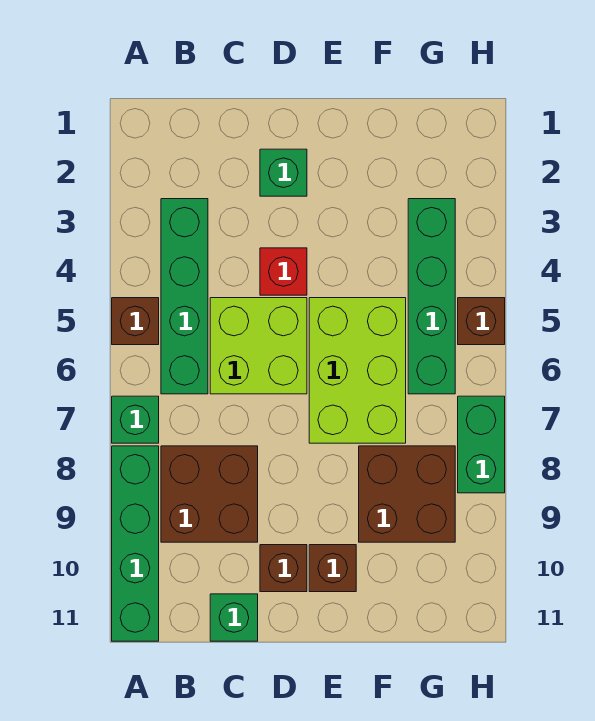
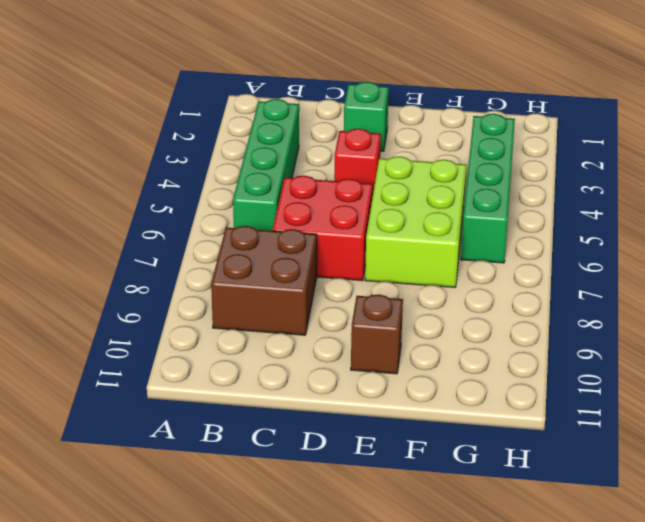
red 2x2 brick [273,176,373,281] -> lime 2x2 brick [210,298,307,394]
none -> brown 1x1 brick [112,298,159,345]
none -> green 1x1 brick [112,396,159,443]
none -> green 1x4 brick [112,446,159,641]

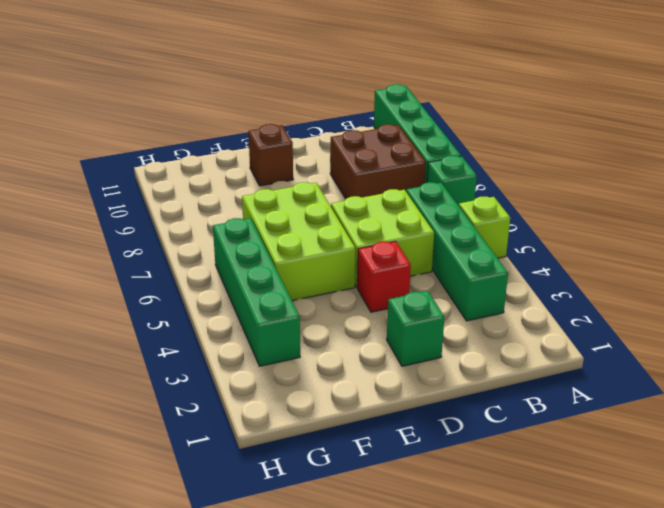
lime 1x1 brick [459,197,510,258] -> brown 1x1 brick [112,298,159,345]
none -> green 1x1 brick [210,594,258,641]
none -> brown 1x1 brick [260,545,307,592]
none -> brown 2x2 brick [359,446,455,542]

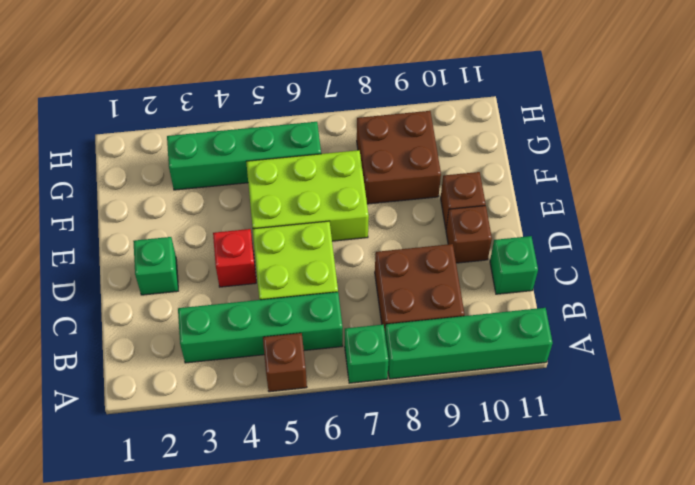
none -> brown 1x1 brick [458,298,505,345]
none -> green 1x2 brick [458,396,505,493]

